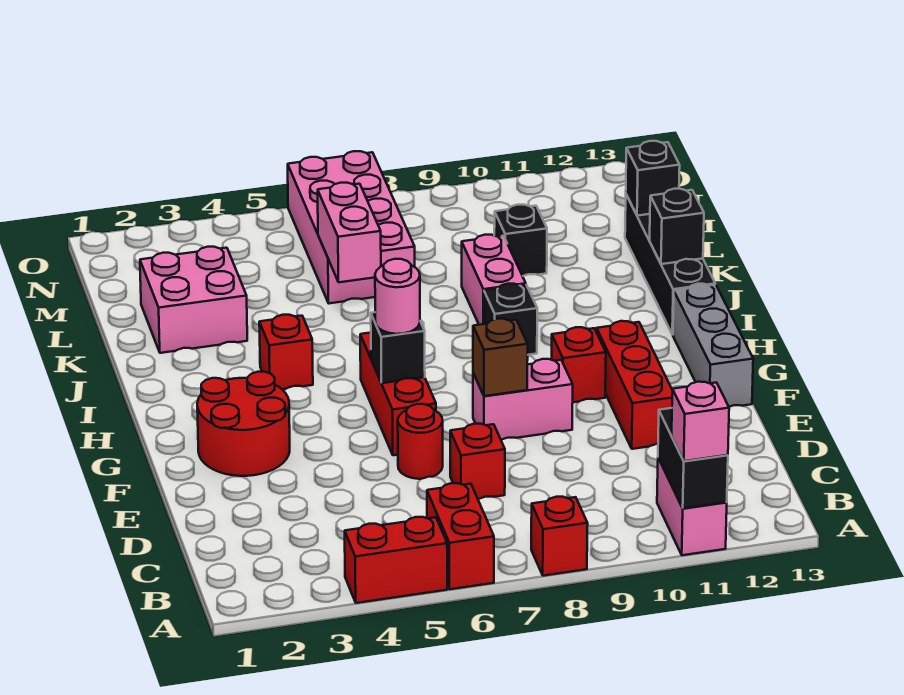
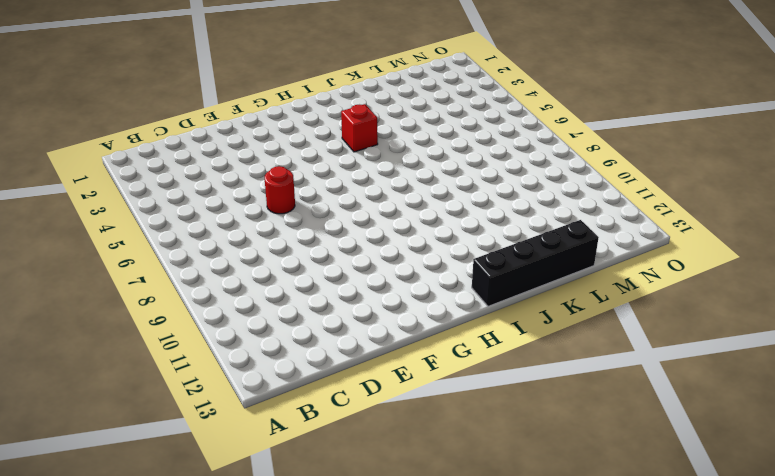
none -> red 1x2 brick [345,517,447,603]
none -> red 1x2 brick [427,483,494,589]
none -> red 1x1 brick [531,497,588,576]

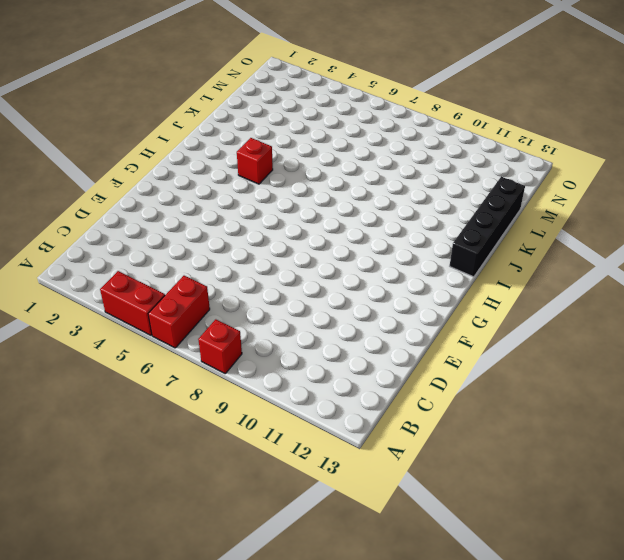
none -> pink 1x2 brick [657,458,727,555]
none -> red 1x1 brick [450,424,505,499]
none -> red 1x1 round brick [398,404,443,479]

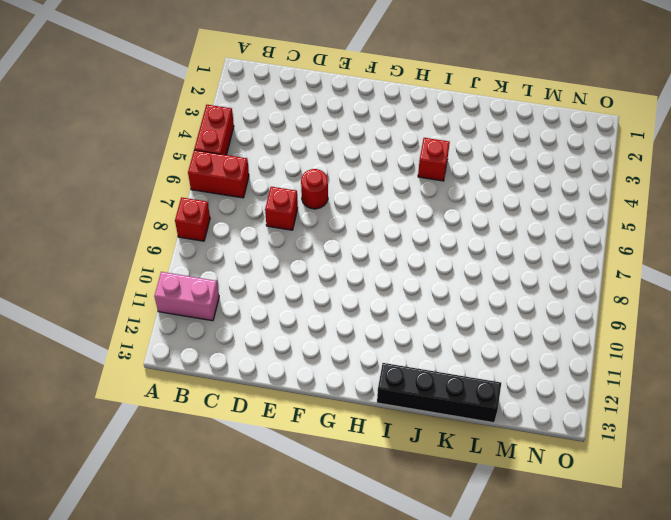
none -> red 1x3 brick [597,321,672,449]
none -> red 2x2 round brick [197,372,290,476]
none -> red 1x3 brick [360,333,436,455]

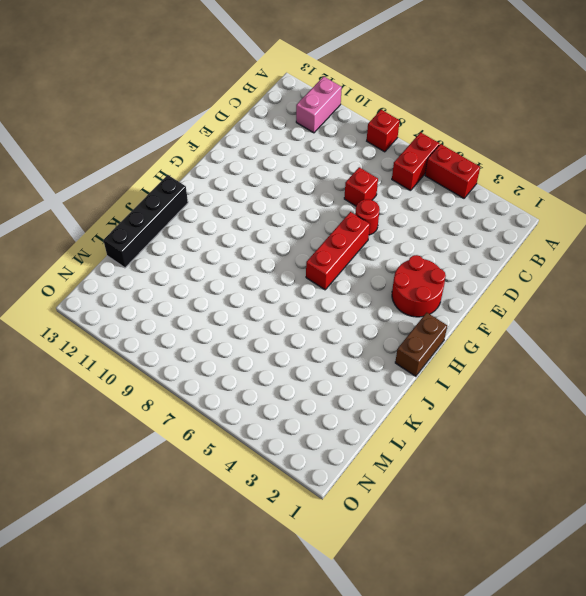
brown 1x2 brick [395,313,447,376] -> none
none -> red 1x3 brick [597,321,672,449]
none -> pink 1x2 brick [473,359,573,440]
none -> grey 1x3 brick [673,284,753,407]

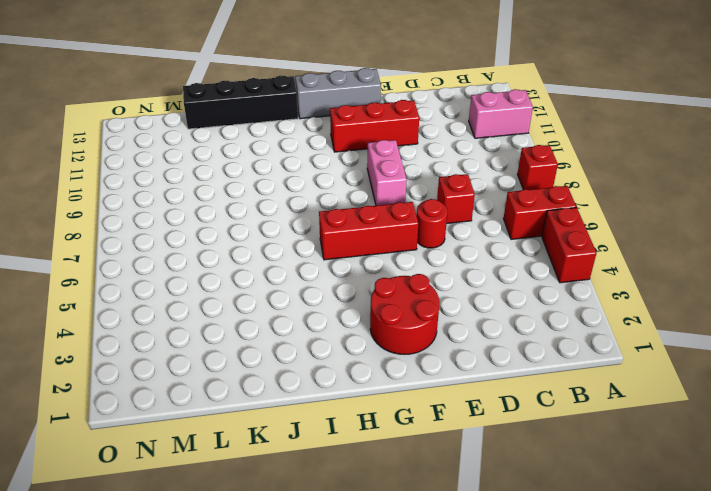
none -> red 1x1 brick [552,327,606,402]
none -> red 1x1 brick [259,315,313,389]
none -> black 1x1 brick [484,284,537,355]

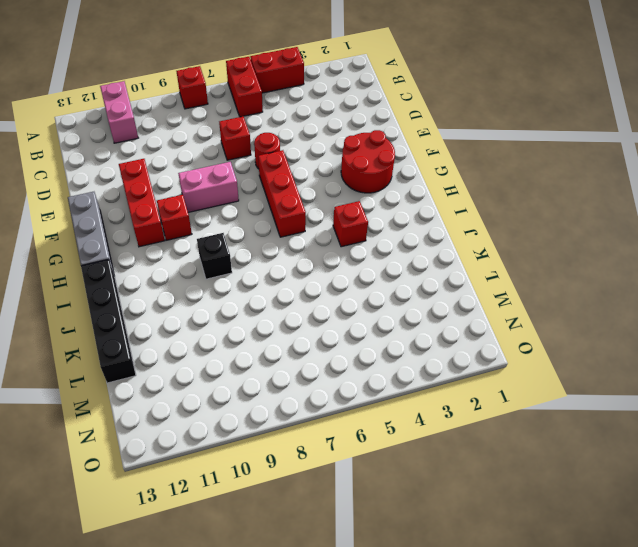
none -> pink 1x2 brick [462,235,526,325]
none -> pink 2x2 brick [140,247,247,353]
none -> pink 2x4 brick [288,151,415,303]

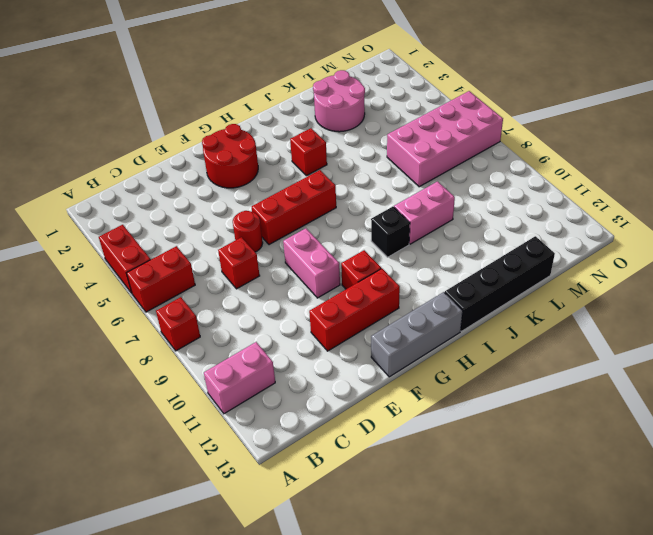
pink 2x2 round brick [313,70,365,132] -> pink 2x2 brick [140,247,247,353]
none -> black 1x1 brick [494,205,547,276]
none -> black 1x2 brick [658,408,728,508]
none -> brown 1x1 brick [473,319,528,396]

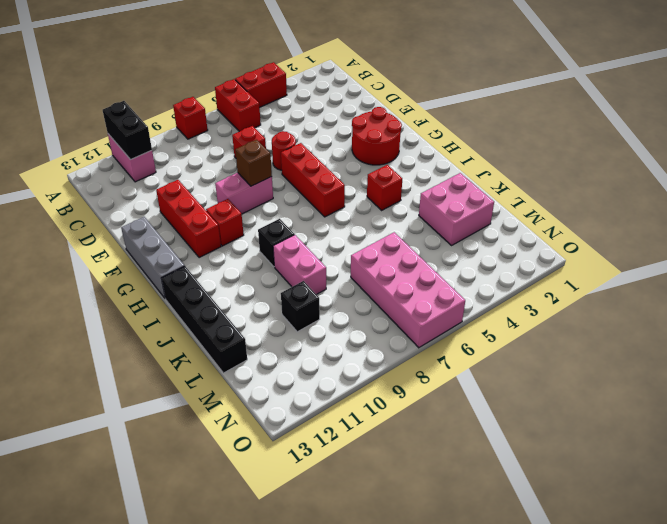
none -> black 1x1 brick [371,312,425,383]
none -> black 1x1 brick [650,189,704,264]
none -> pink 1x2 brick [318,183,381,282]

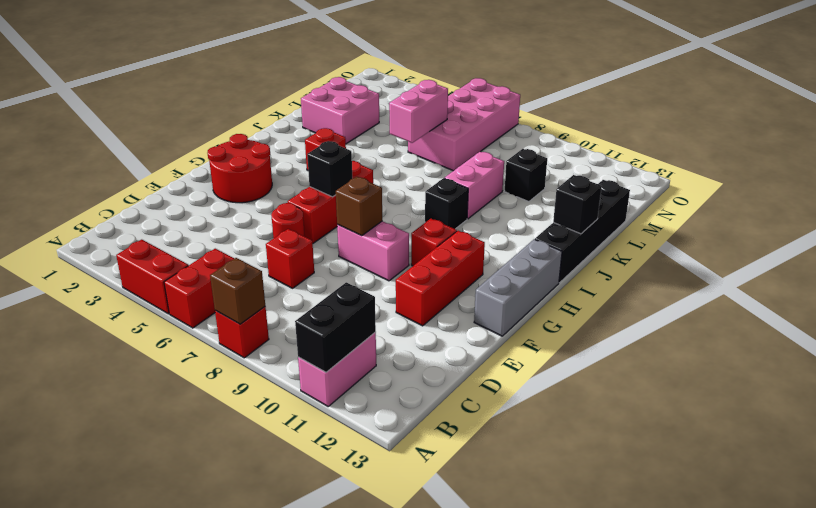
brown 1x1 brick [210,258,265,324] -> none
none -> black 1x1 brick [626,141,680,216]
none -> pink 1x1 brick [672,382,729,461]
none -> pink 1x1 round brick [375,259,420,334]

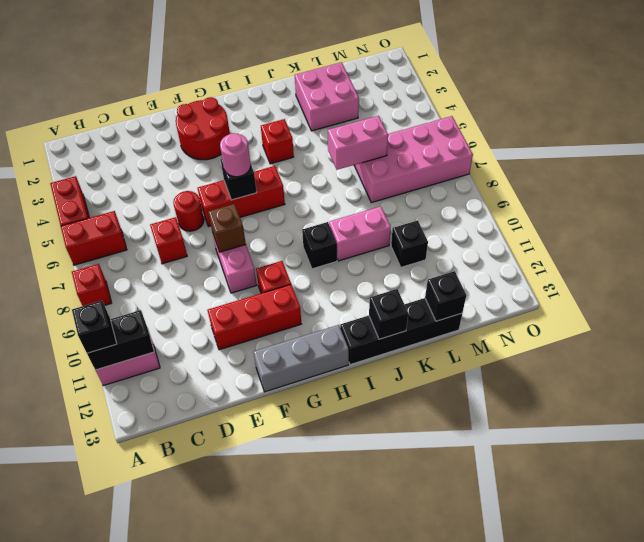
black 1x1 brick [72,301,117,353] -> pink 1x1 brick [672,382,729,461]

